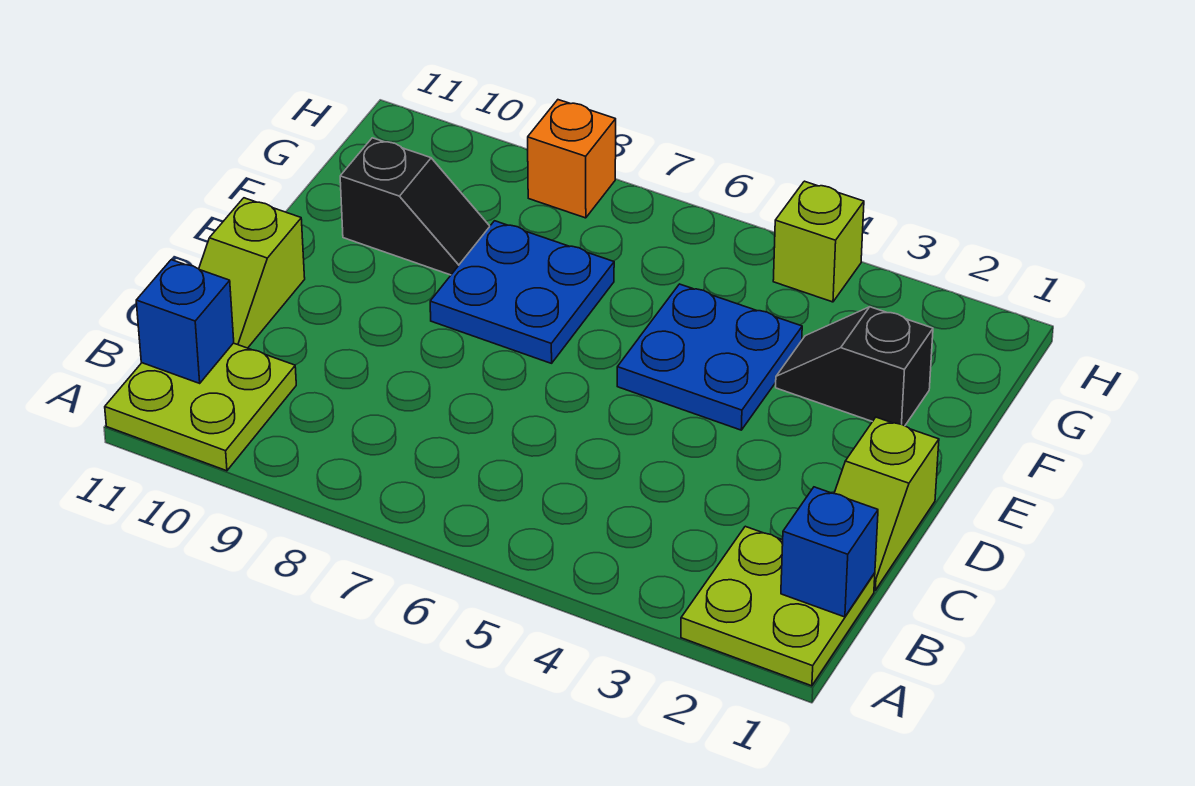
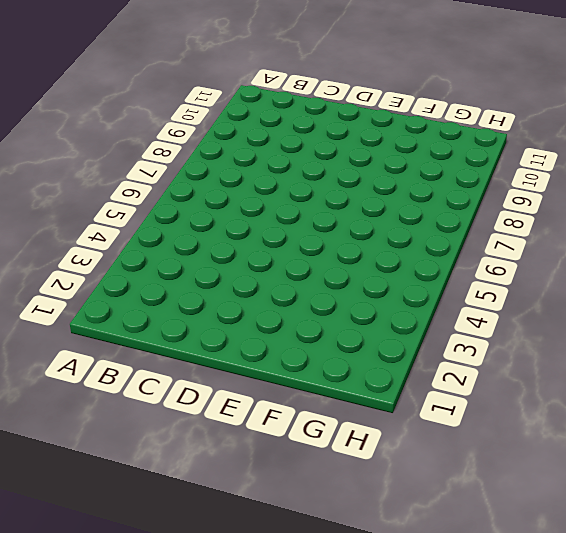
none -> lime 2x2 plate [681,526,875,686]
none -> lime 2x2 plate [105,343,296,471]
none -> lime 1x2 slope [834,417,939,590]

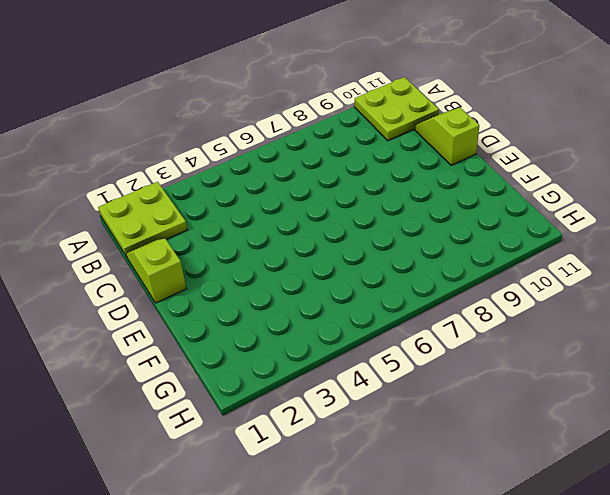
none -> blue 2x2 plate [617,284,802,430]
none -> blue 2x2 plate [430,221,614,363]
none -> black 1x2 slope [776,307,933,426]

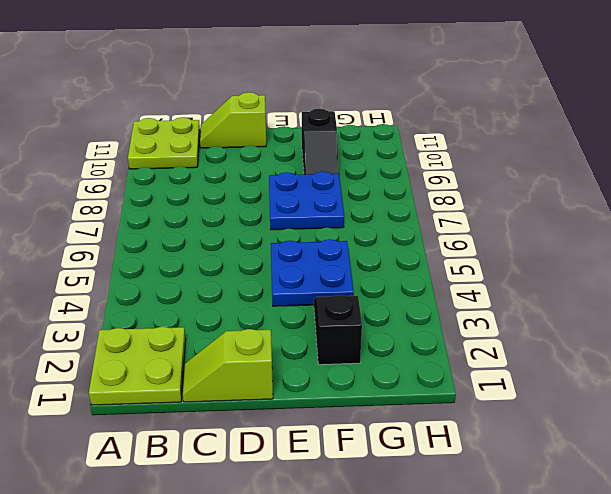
none -> lime 1x1 brick [773,181,864,302]
none -> orange 1x1 brick [528,100,616,218]
none -> blue 1x1 brick [781,487,878,617]

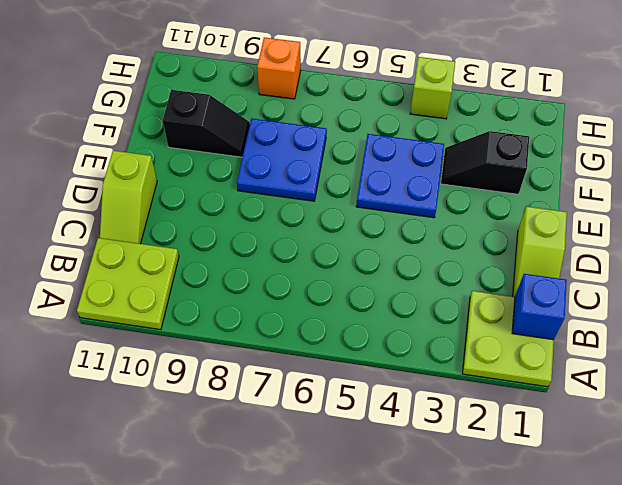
none -> blue 1x1 brick [136,260,234,383]

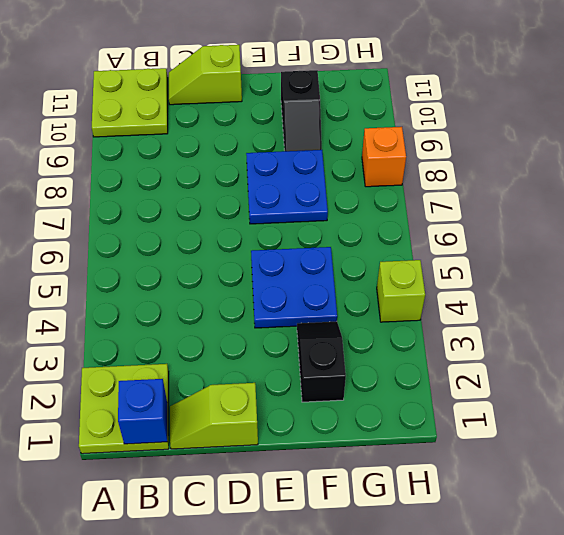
none -> blue 1x1 brick [136,260,234,383]

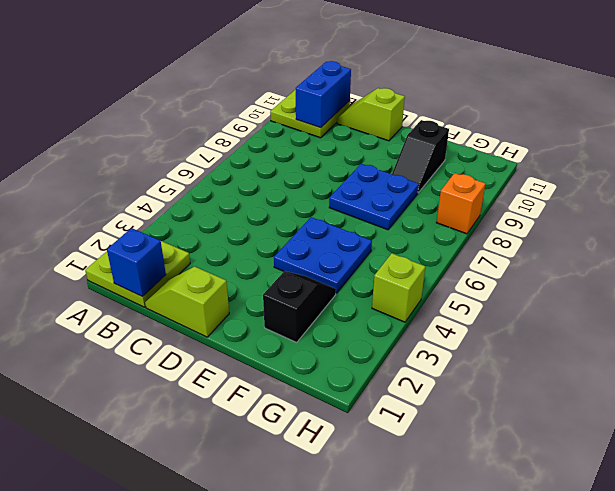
blue 1x2 brick [296,61,351,128] -> blue 1x1 brick [136,260,234,383]

